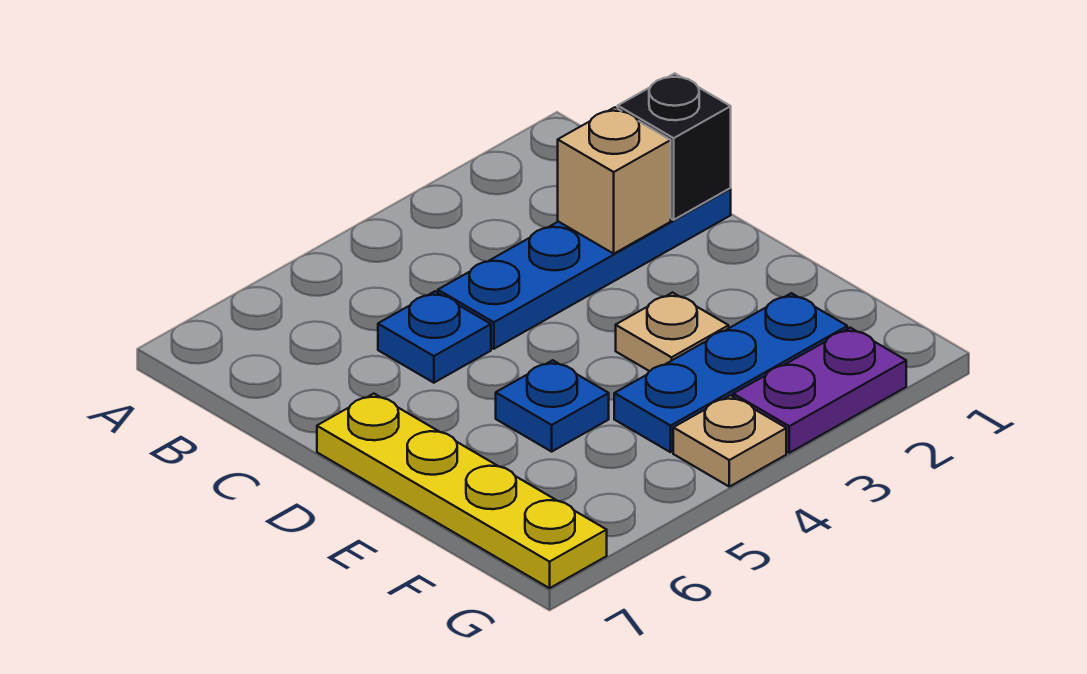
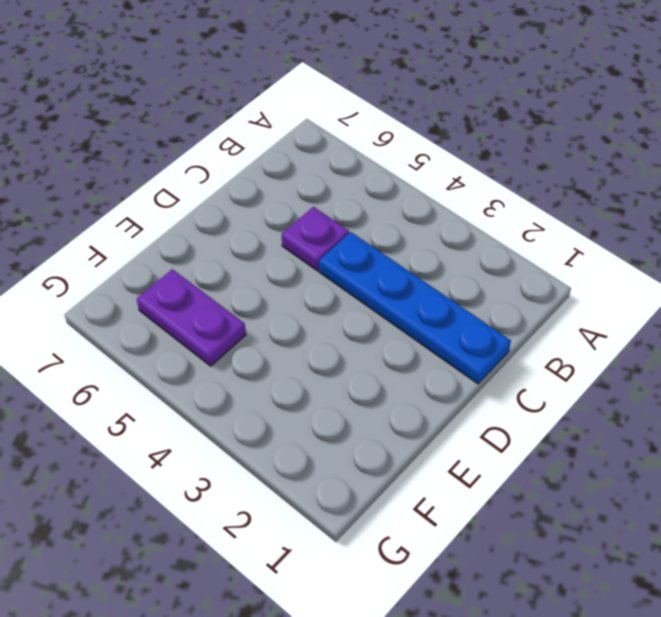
purple 1x1 plate [281,207,349,271] -> blue 1x1 plate [378,291,491,383]
purple 1x2 plate [137,269,246,366] -> purple 1x2 plate moved to [733,328,906,453]
none -> yellow 1x4 plate [317,394,607,588]
none -> tan 1x1 plate [616,293,729,371]

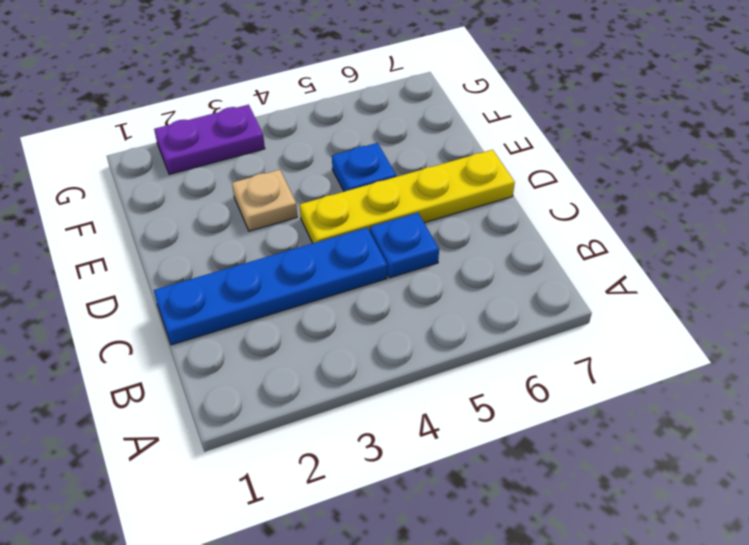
yellow 1x4 plate [300,150,515,243] -> yellow 1x4 plate turned to [317,394,607,588]
none -> blue 1x3 plate [614,293,847,452]
none -> tan 1x1 plate [673,395,786,487]

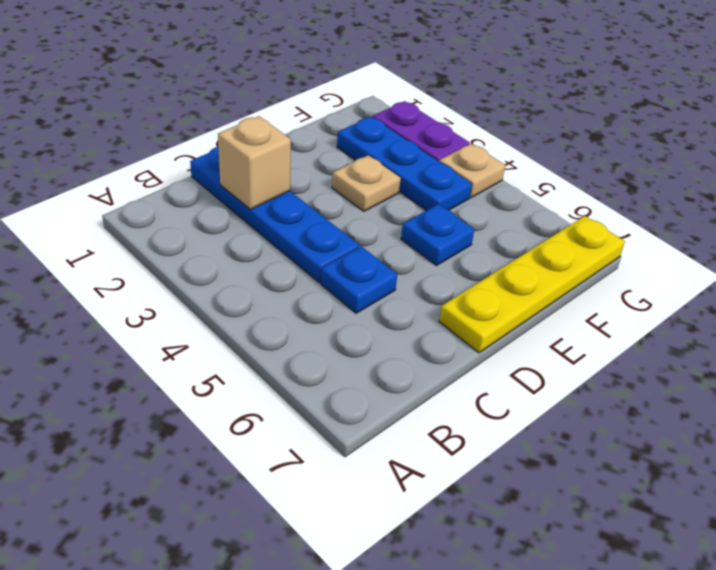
none -> black 1x1 brick [618,73,731,220]

